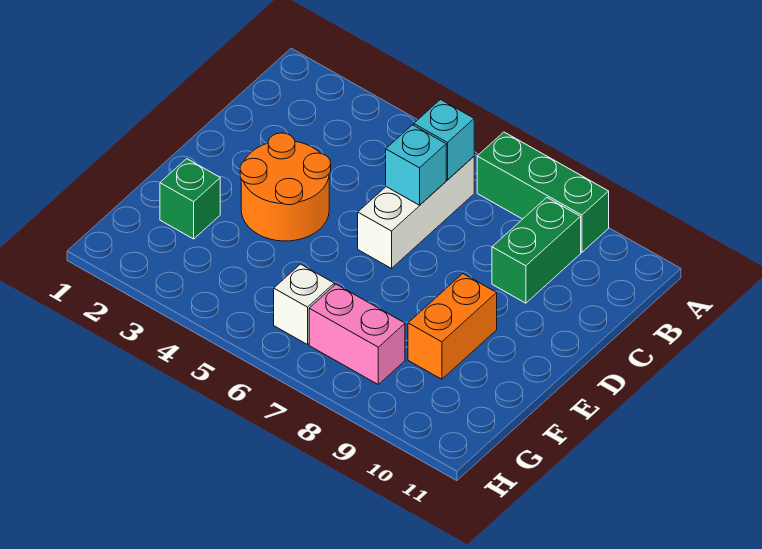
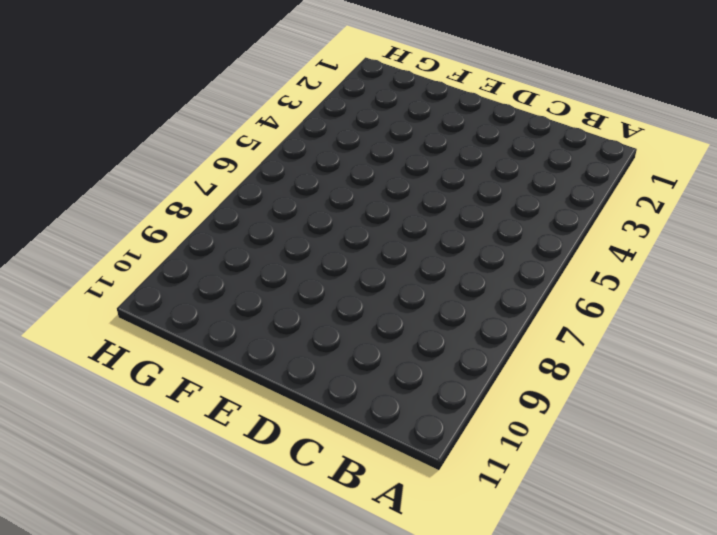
none -> green 1x3 brick [477,132,609,252]
none -> white 1x3 brick [358,157,474,268]

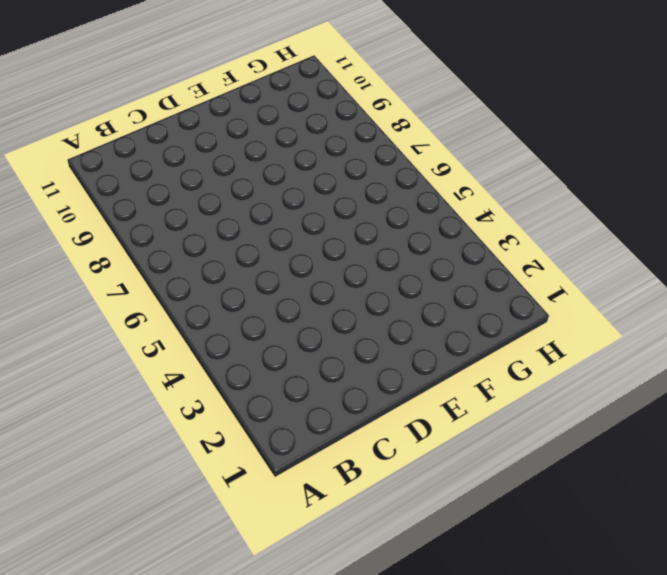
none -> green 1x3 brick [477,132,609,252]
none -> white 1x3 brick [358,157,474,268]

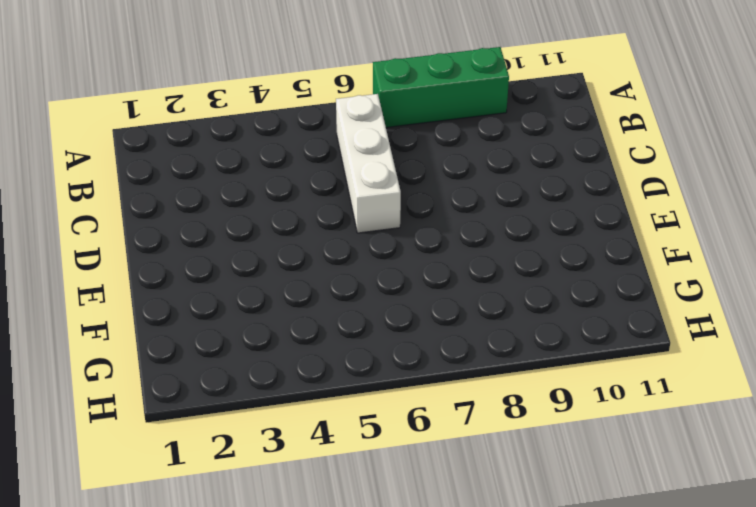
none -> green 1x2 brick [492,198,581,303]
none -> orange 2x2 round brick [240,133,331,241]

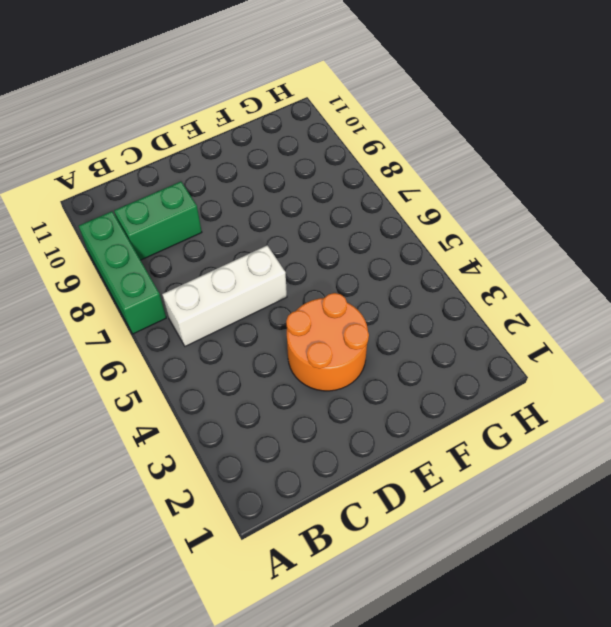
none -> orange 1x2 brick [408,274,497,379]
none -> green 1x1 brick [160,159,220,239]

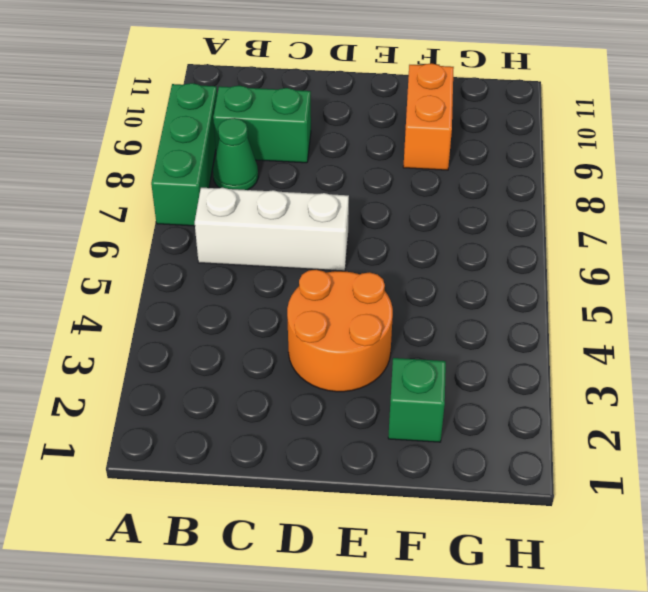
green 1x1 cone [213,118,258,190] -> none
orange 1x2 brick [403,63,454,170] -> orange 1x2 brick turned to [408,274,497,379]
none -> white 1x1 brick [274,264,334,345]
none -> pink 1x2 brick [309,284,405,384]

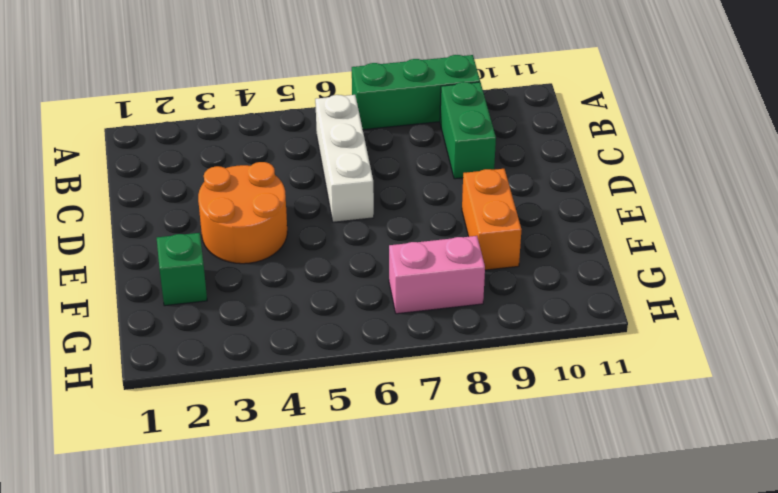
none -> white 1x1 brick [274,264,334,345]
none -> cyan 1x1 brick [414,100,474,180]

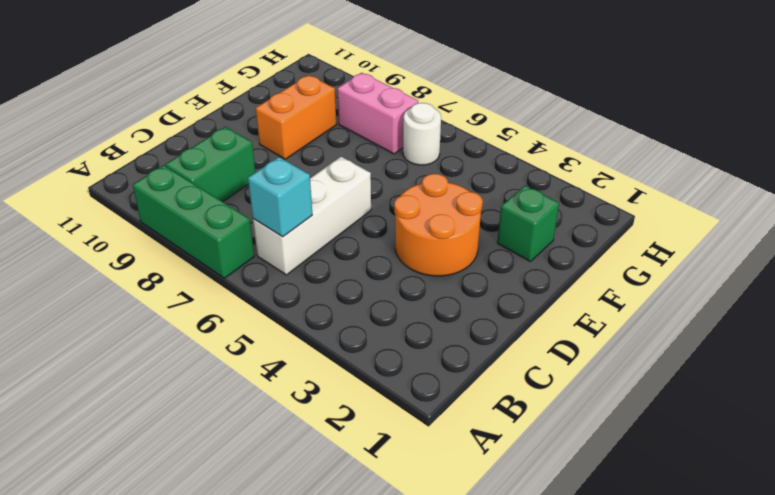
white 1x1 round brick [403,103,441,165] -> white 1x1 brick [274,264,334,345]
none -> cyan 1x1 brick [386,125,446,205]

